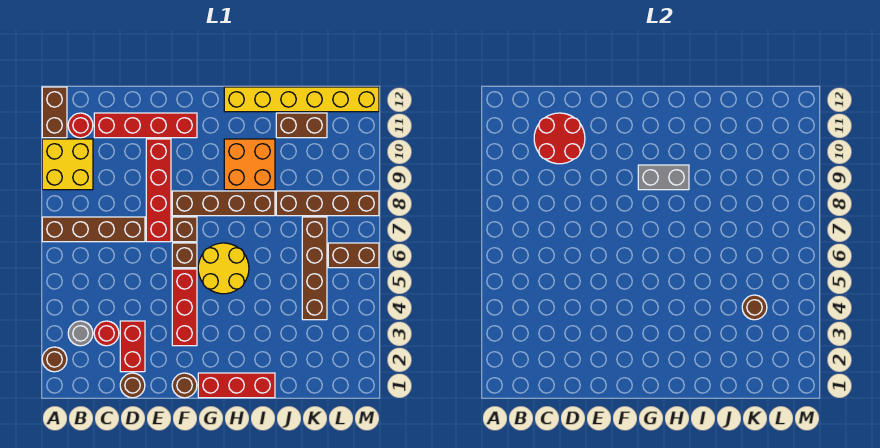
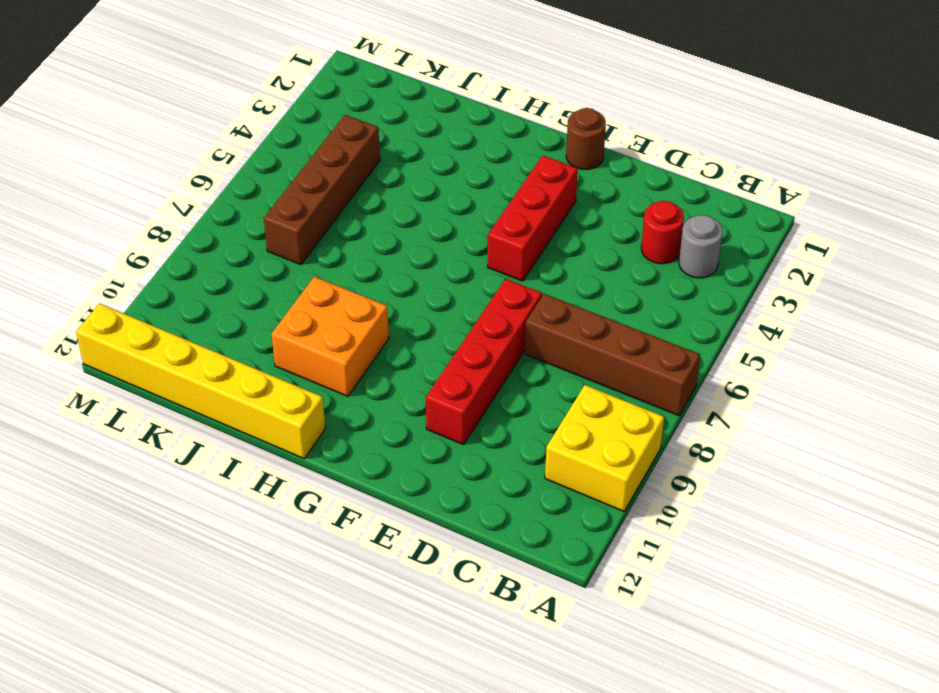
none -> brown 1x1 round brick [42,347,67,372]
none -> brown 1x2 brick [42,87,67,138]
none -> red 1x1 round brick [68,113,93,138]

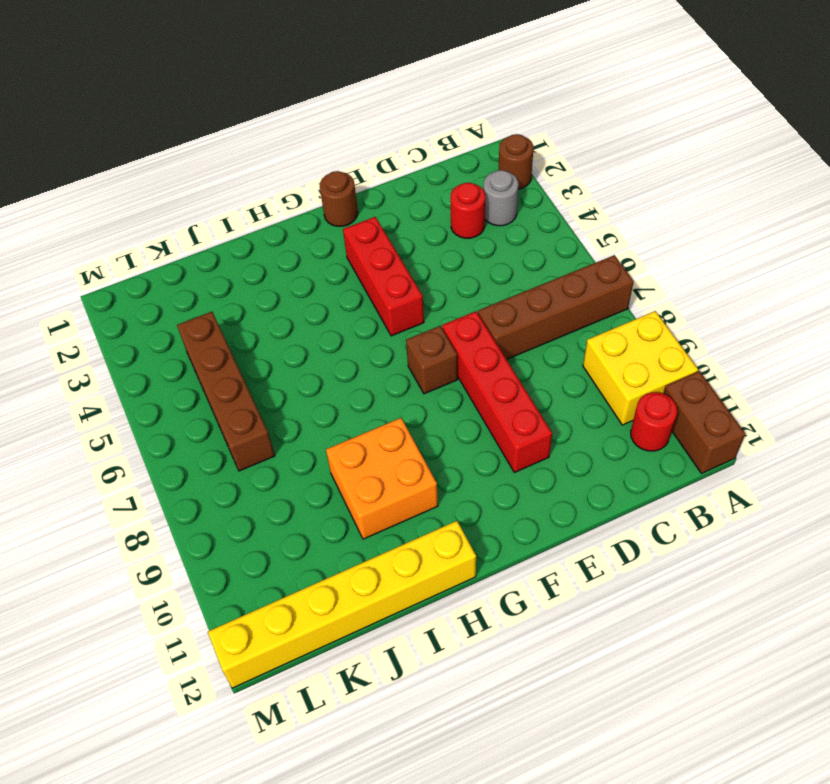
none -> red 1x4 brick [94,113,197,138]
none -> brown 1x1 round brick [120,373,145,398]
none -> red 1x2 brick [120,321,145,372]

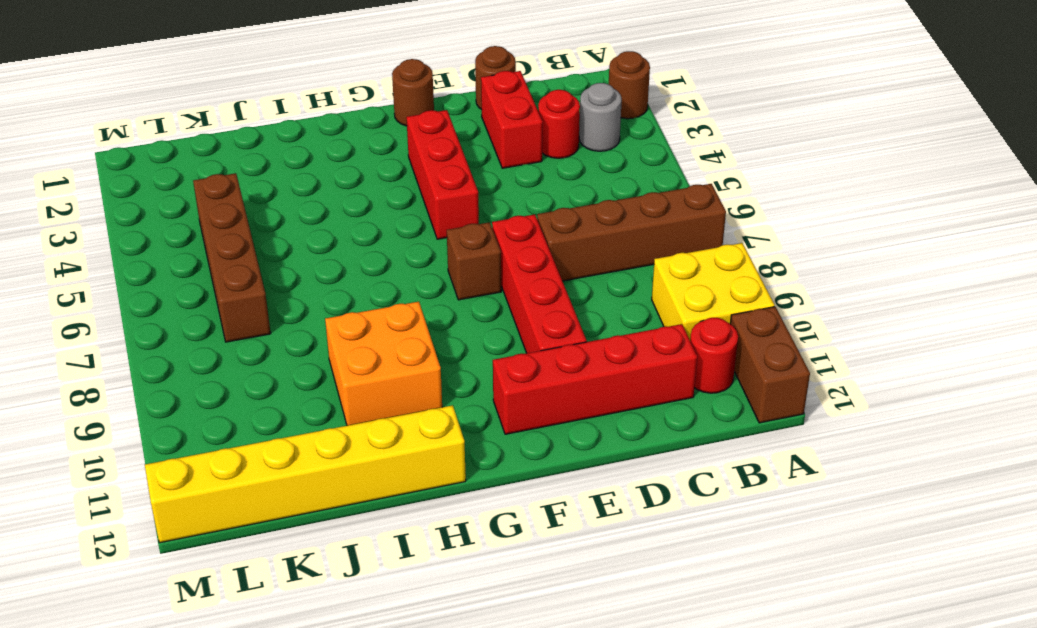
none -> brown 1x1 brick [172,243,197,268]
none -> brown 1x4 brick [172,191,275,216]
none -> red 1x3 brick [198,373,275,398]

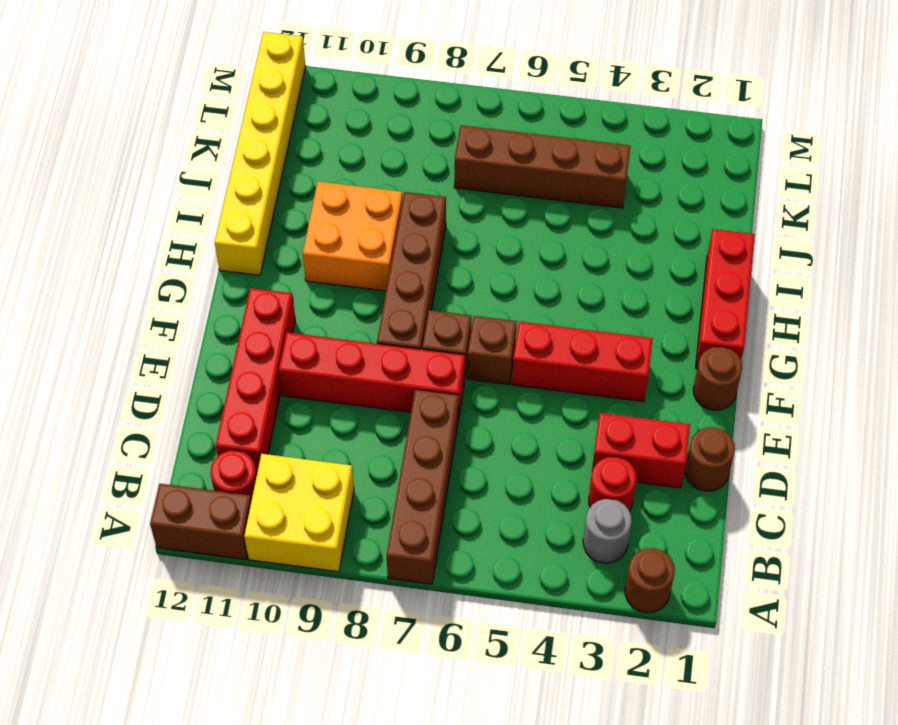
none -> yellow 2x2 round brick [198,243,249,294]
none -> brown 1x4 brick [276,191,379,216]
none -> brown 1x2 brick [276,113,327,138]

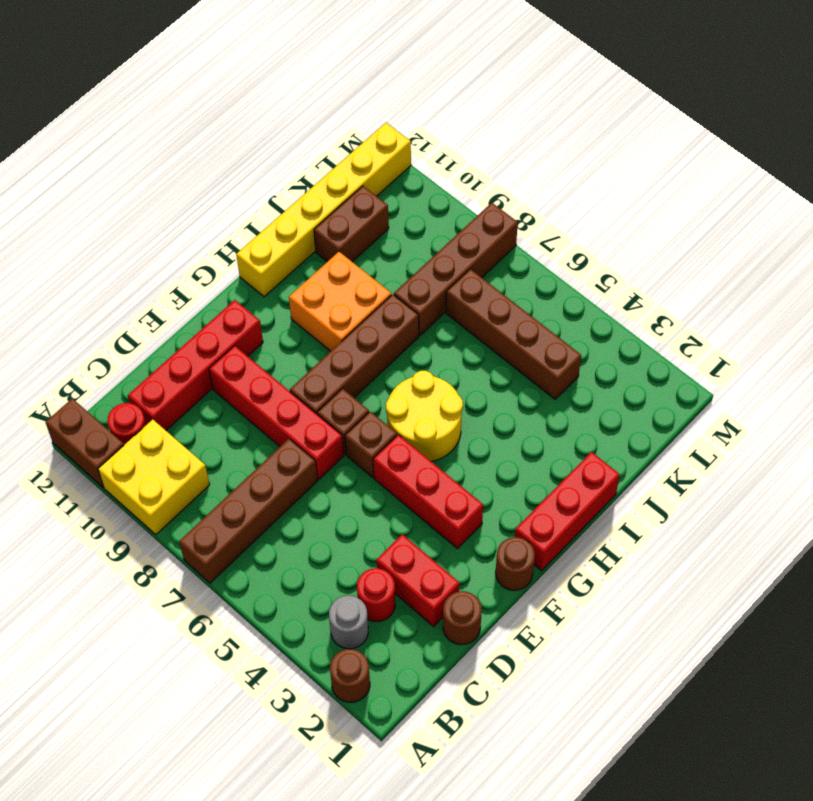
none -> brown 1x2 brick [328,243,379,268]
none -> red 2x2 round brick [534,113,585,164]
none -> grey 1x2 brick [638,165,689,190]

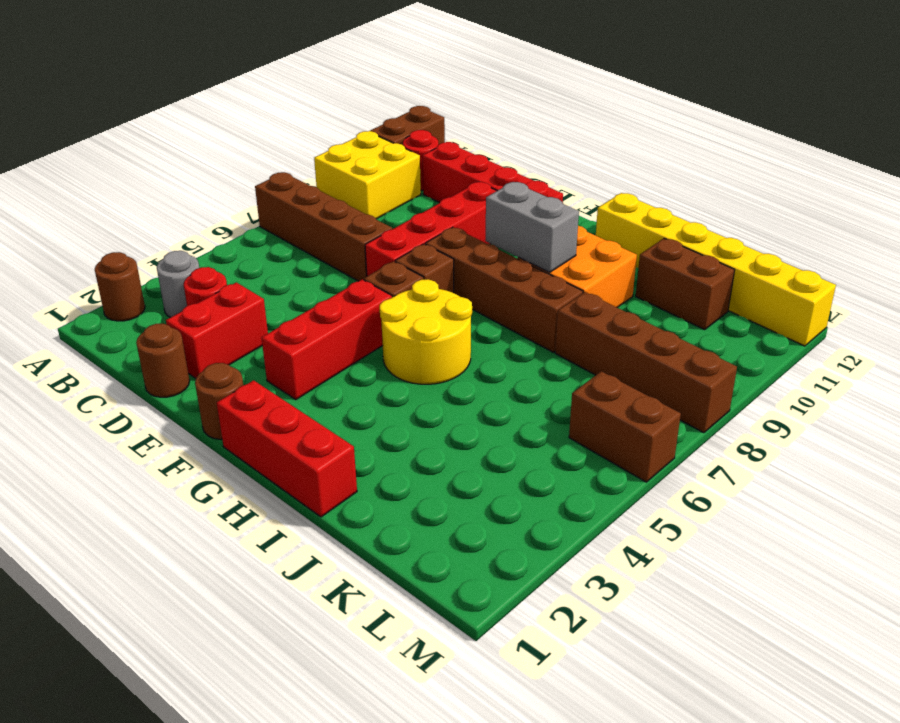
none -> brown 1x4 brick [302,217,327,320]
none -> red 2x2 round brick [534,113,585,164]
none -> brown 1x1 round brick [742,295,767,320]

